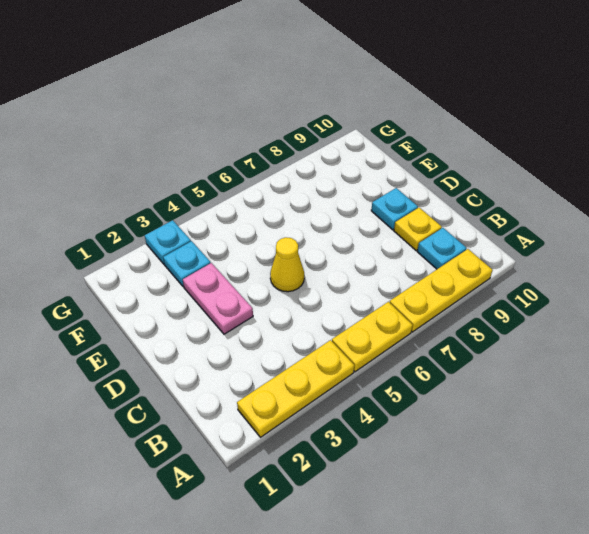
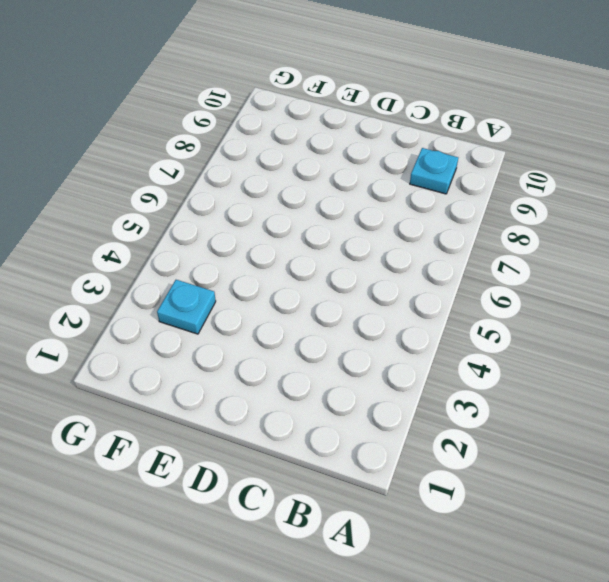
none -> yellow 1x3 plate [237,340,354,437]
none -> yellow 1x2 plate [332,302,413,372]

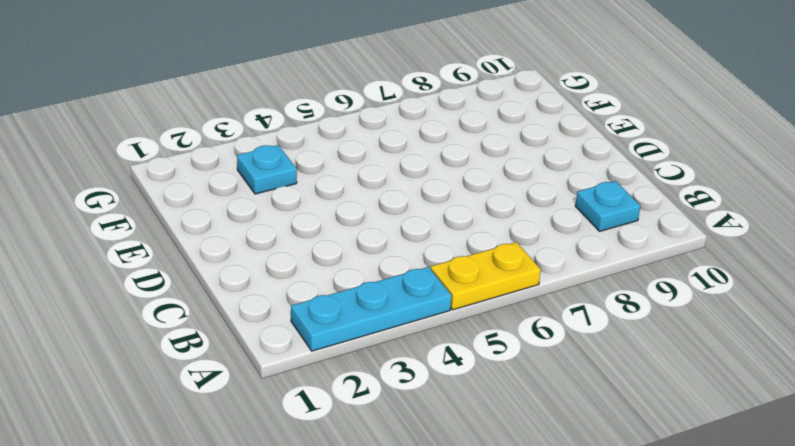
cyan 1x3 plate [291,267,452,351] -> yellow 1x3 plate [237,340,354,437]
none -> yellow 1x3 plate [389,249,493,332]
none -> yellow 1x1 plate [394,208,442,250]

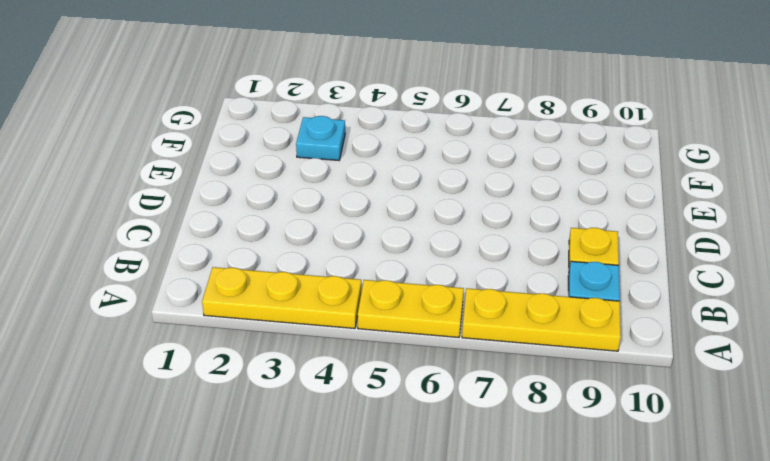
none -> pink 1x2 plate [183,263,253,334]
none -> yellow 1x1 cone [270,237,304,292]

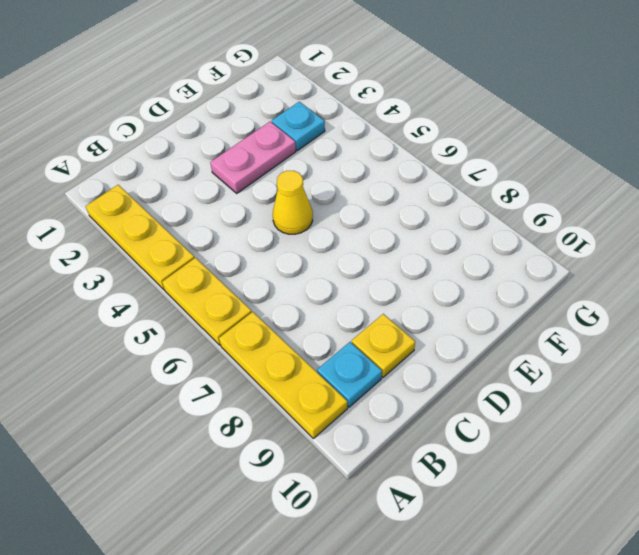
none -> cyan 1x1 plate [371,188,418,230]
none -> cyan 1x1 plate [145,220,191,264]

